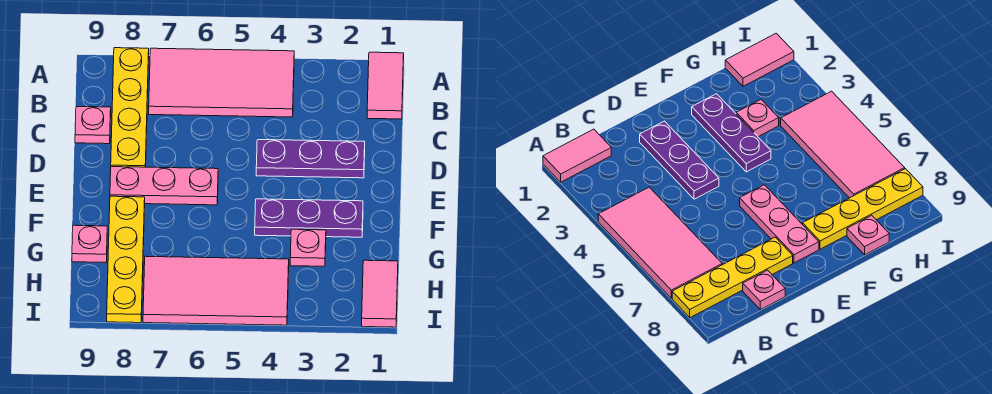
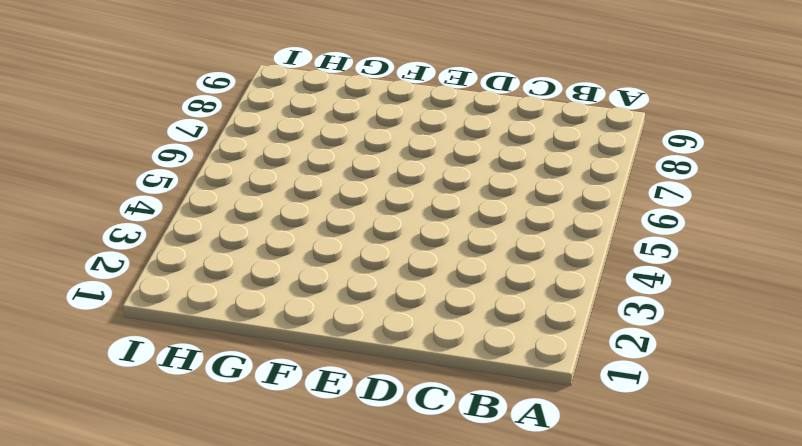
none -> pink 1x2 tile [367,52,404,119]
none -> pink 2x4 tile [149,48,294,117]
none -> yellow 1x4 plate [111,48,149,167]

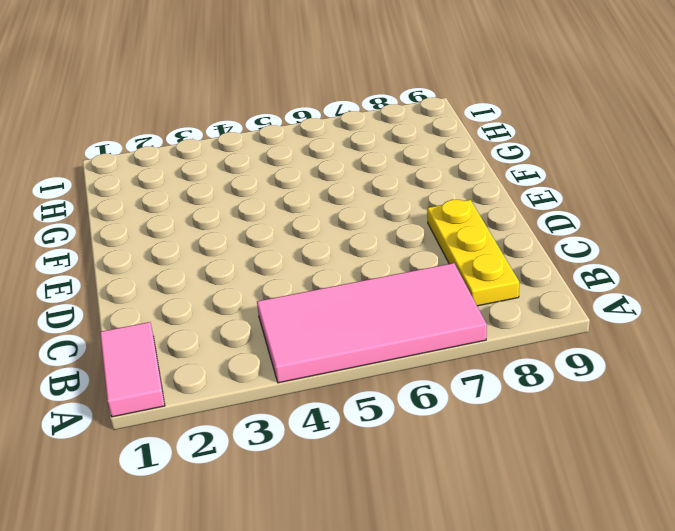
yellow 1x3 plate [427,200,519,306] -> yellow 1x4 plate [111,48,149,167]
none -> pink 1x1 plate [75,107,111,144]
none -> purple 1x3 plate [256,140,365,178]
none -> pink 1x3 plate [110,167,218,205]

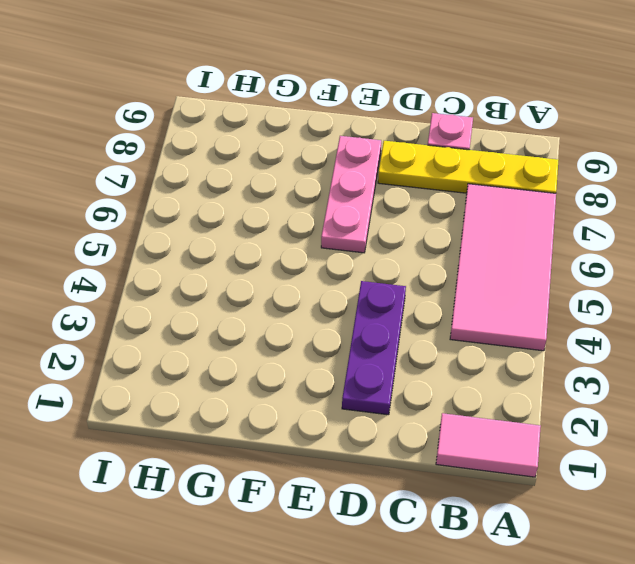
none -> purple 1x3 plate [255,199,363,237]
none -> yellow 1x4 plate [107,196,145,323]
none -> pink 1x1 plate [290,229,326,266]

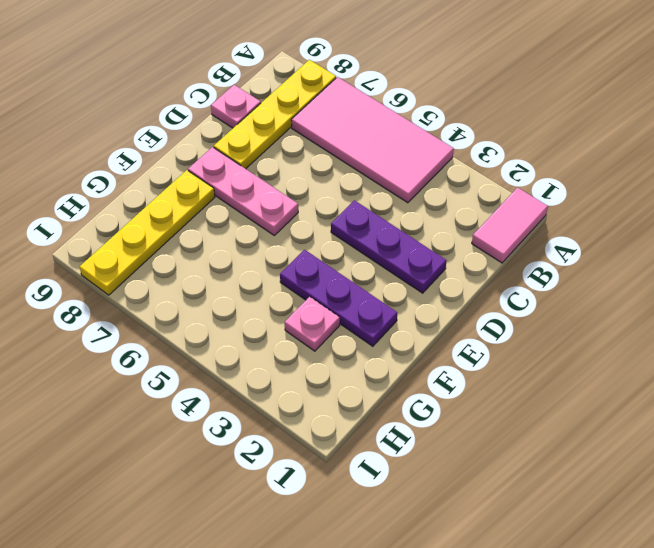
none -> pink 1x1 plate [72,225,107,263]
none -> pink 1x2 tile [362,260,398,327]
none -> pink 2x4 tile [143,256,289,325]

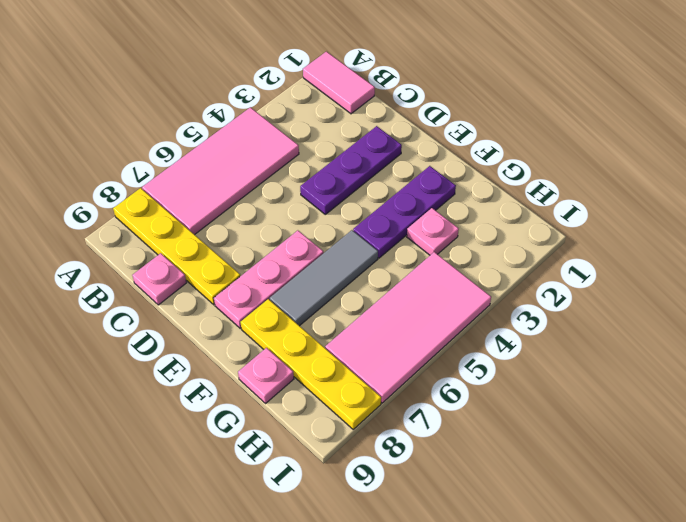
grey 1x3 tile [270,230,378,326] -> none
none -> pink 1x2 tile [362,260,398,327]

